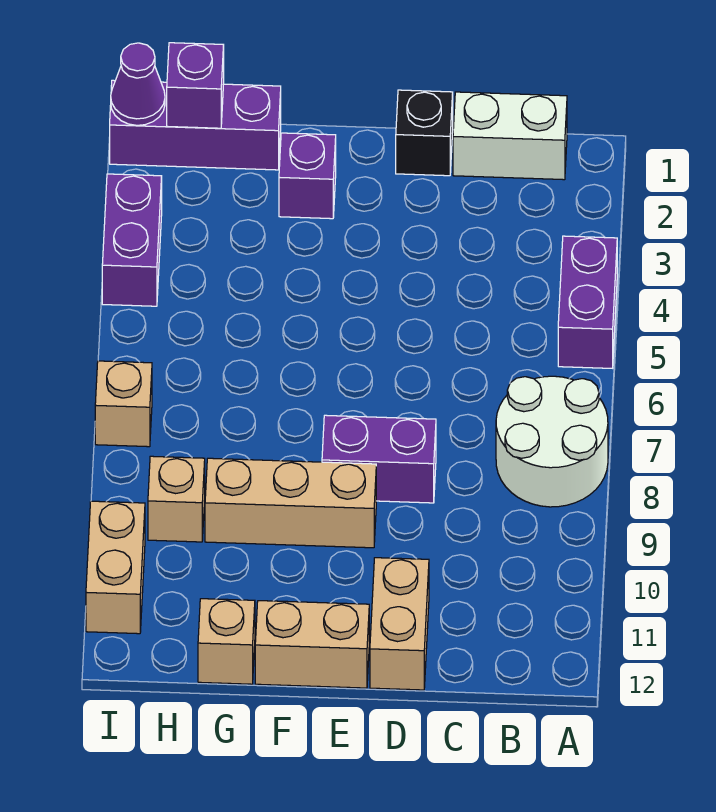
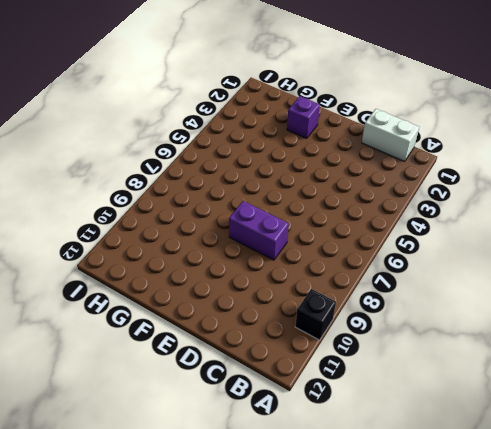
black 1x1 brick [295,289,336,340] -> black 1x1 brick moved to [396,90,453,176]
none -> purple 1x2 brick [558,236,617,368]
none -> white 2x2 round brick [496,376,608,507]
none -> tan 1x2 brick [370,558,429,690]

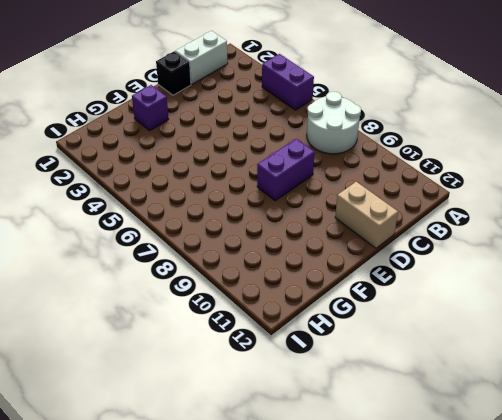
none -> tan 1x3 brick [205,458,376,548]
none -> tan 1x2 brick [255,601,369,688]
none -> purple 1x3 brick [110,80,281,170]

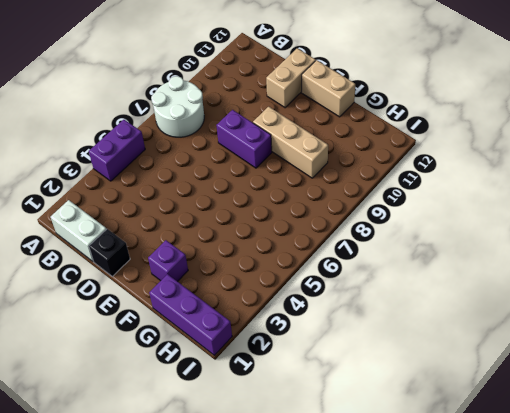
none -> tan 1x1 brick [198,599,255,684]
none -> tan 1x1 brick [148,456,205,542]
none -> purple 1x2 brick [102,174,162,306]

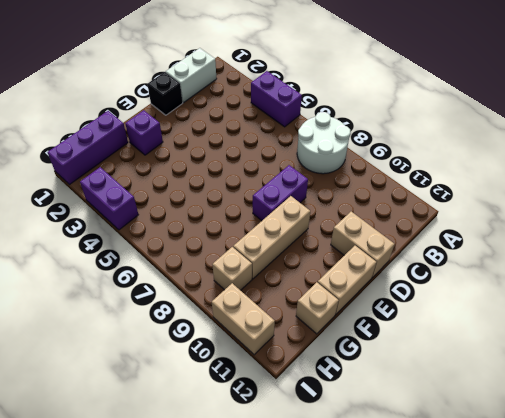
none -> tan 1x1 brick [95,361,152,447]
none -> purple 1x1 brick [167,43,224,128]
none -> purple 1x1 cone [111,43,165,125]

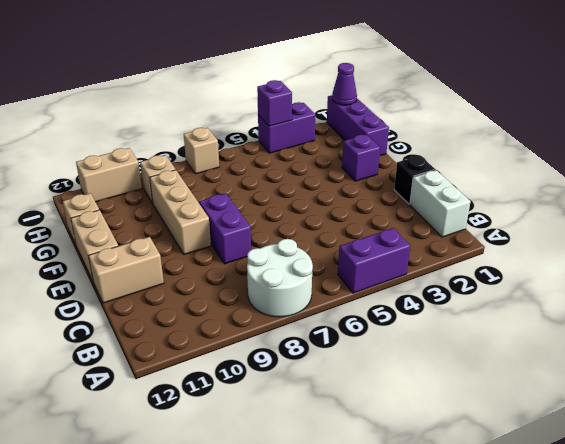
purple 1x1 brick [257,80,292,126] -> purple 1x1 brick moved to [167,43,224,128]

